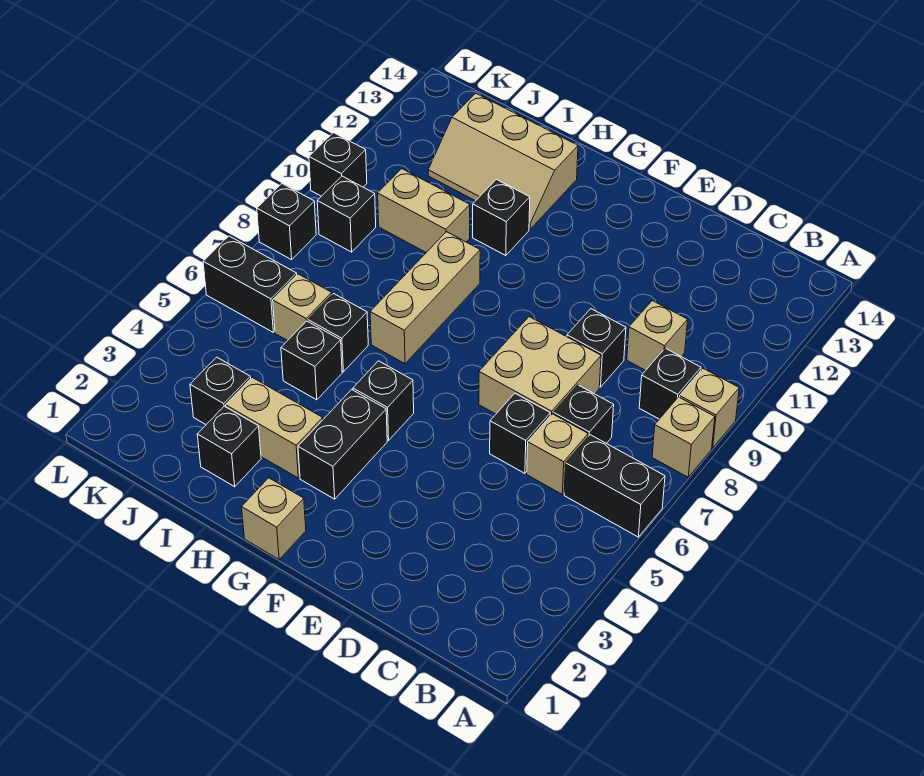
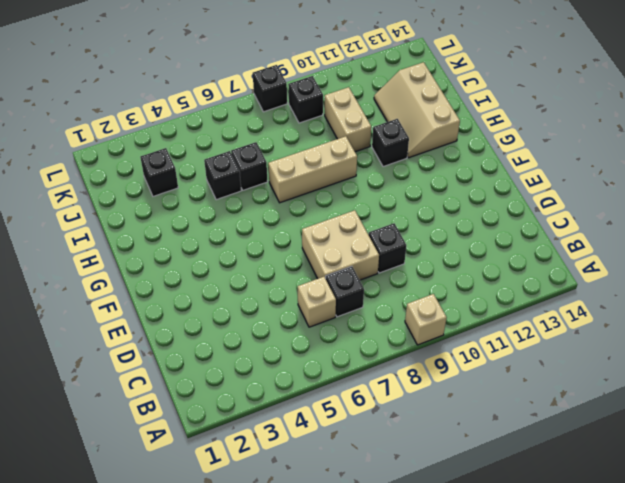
none -> black 1x2 brick [564,435,665,537]
none -> tan 1x1 brick [652,397,715,477]
none -> black 1x1 brick [639,348,701,419]

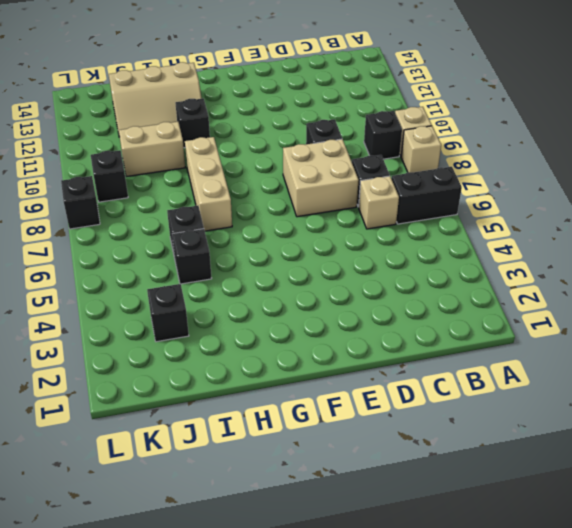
none -> tan 1x1 brick [627,301,688,370]
none -> black 1x1 brick [490,393,550,473]
none -> tan 1x1 brick [242,478,306,559]

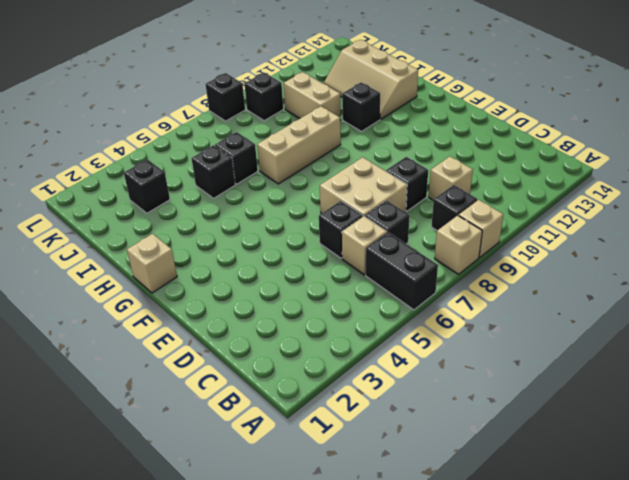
none -> black 1x2 brick [298,390,387,499]
none -> black 1x1 brick [353,361,414,440]
none -> tan 1x2 brick [226,378,323,478]

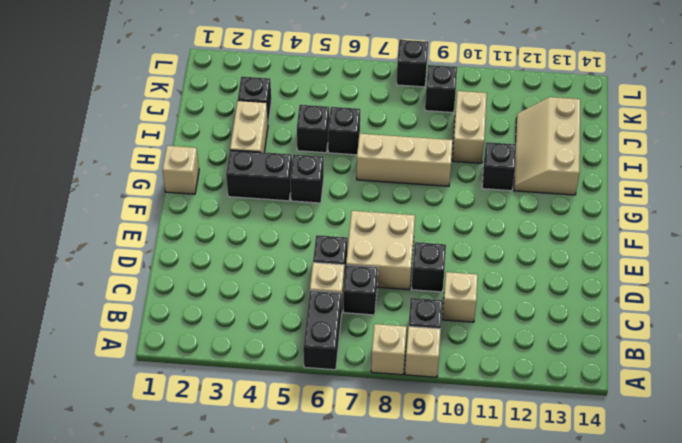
none -> black 1x1 brick [197,406,261,487]
none -> tan 1x1 brick [273,274,332,341]
none -> black 1x2 brick [203,236,297,332]

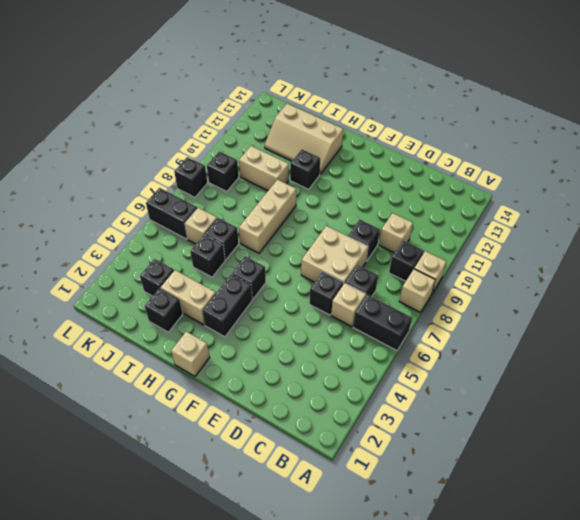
none -> black 1x1 brick [309,133,367,196]

